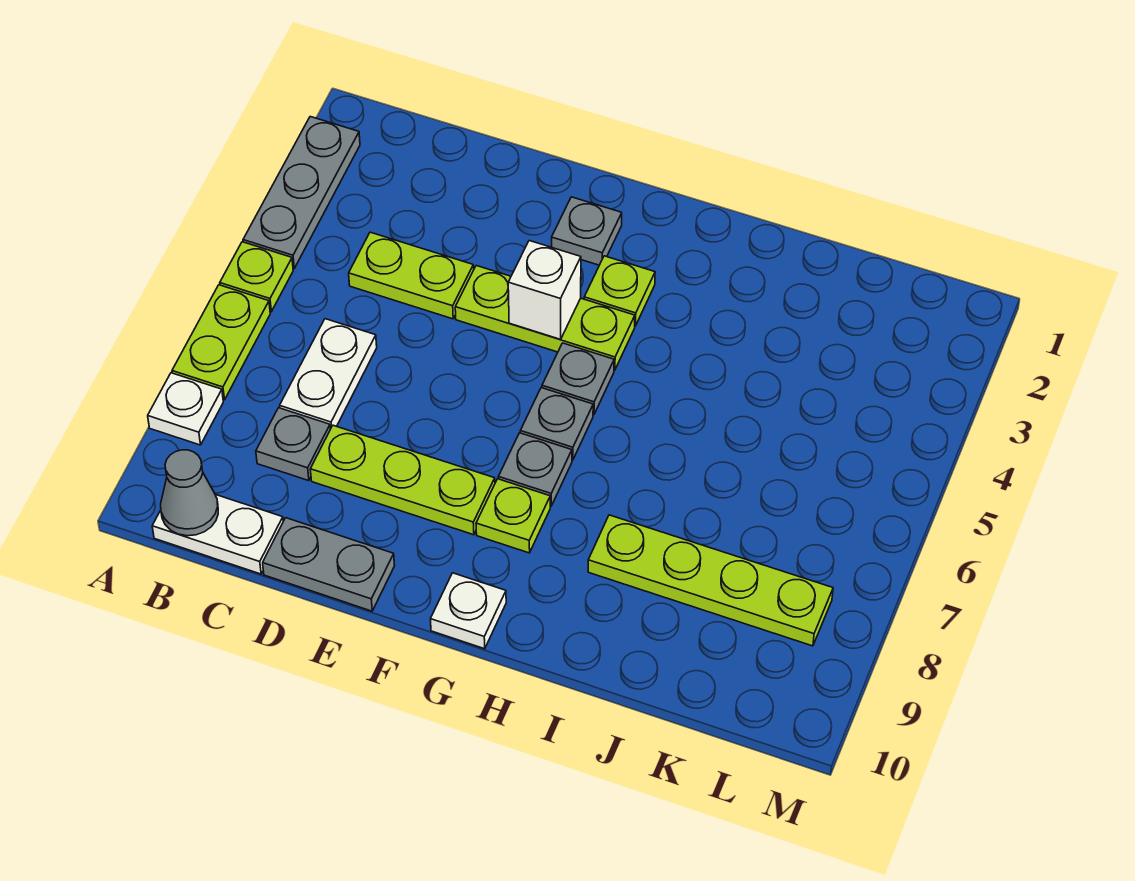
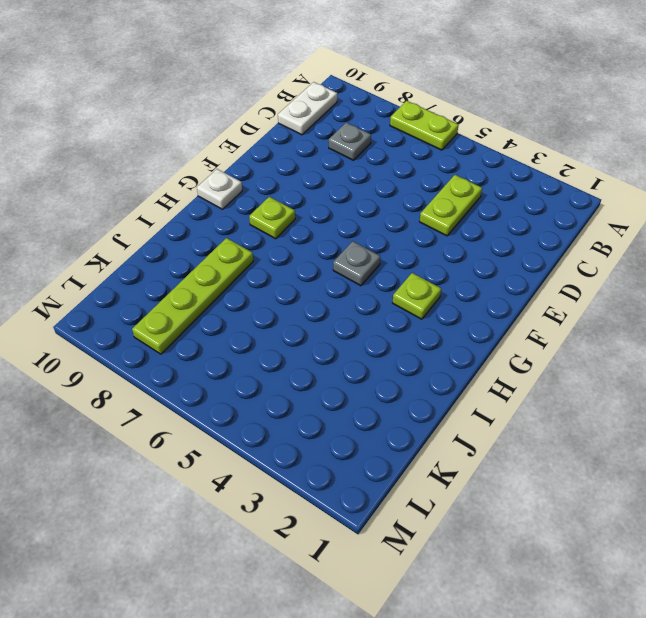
none -> grey 1x3 plate [243,117,360,268]
none -> lime 1x1 plate [220,242,293,312]
none -> white 1x1 plate [148,373,223,445]

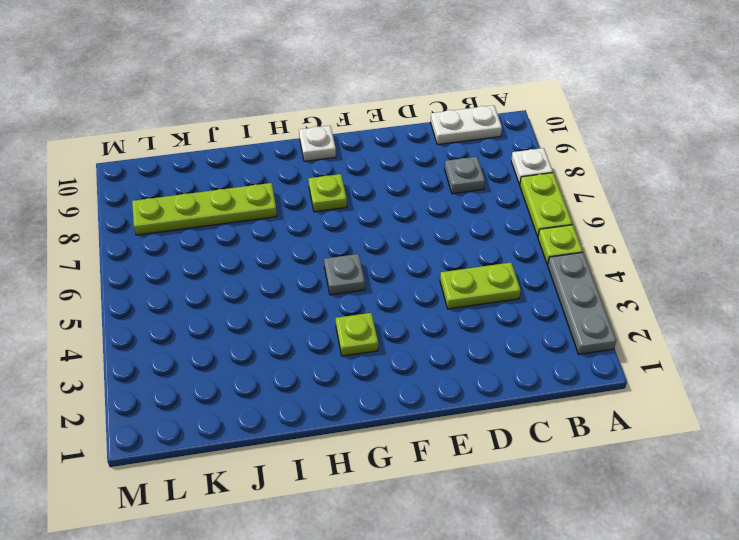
none -> white 1x2 plate [280,319,377,429]
none -> lime 1x3 plate [310,425,495,535]
none -> grey 1x2 plate [263,518,395,611]

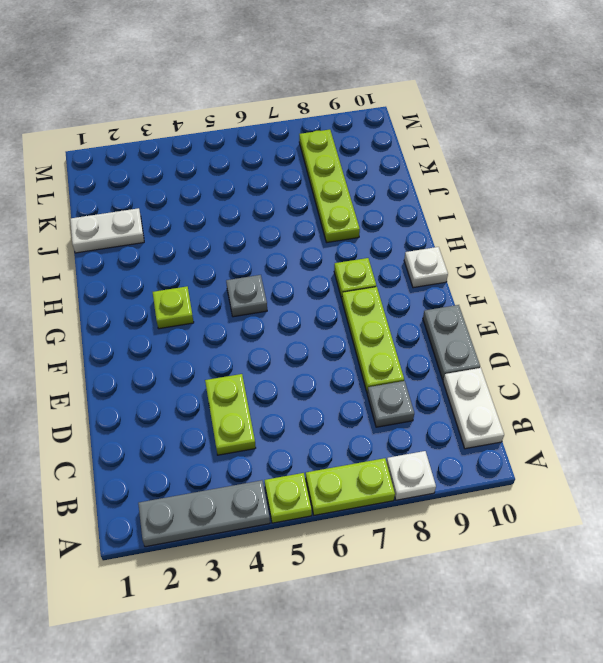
white 1x2 plate [70,208,144,253] -> white 1x2 plate moved to [280,319,377,429]
none -> lime 1x3 plate [455,266,635,370]
none -> grey 1x1 plate [552,197,622,265]
none -> grey 1x1 plate [520,388,593,460]

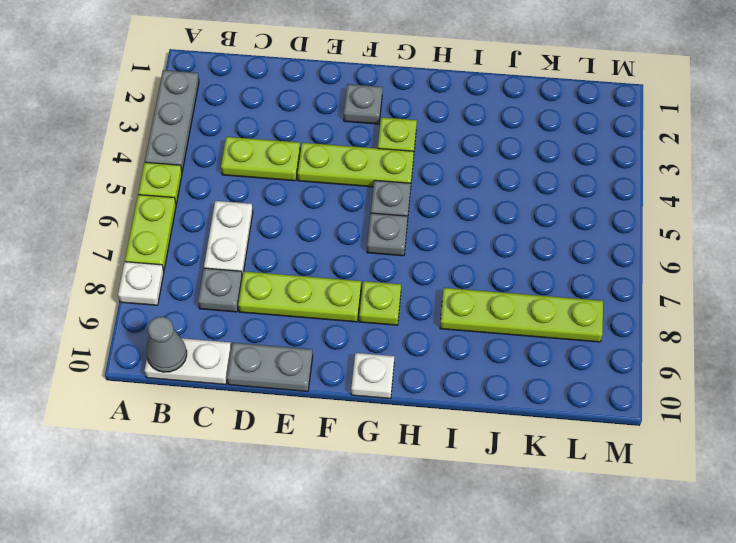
none -> grey 1x1 plate [498,433,572,506]
none -> white 1x1 brick [508,241,581,339]

